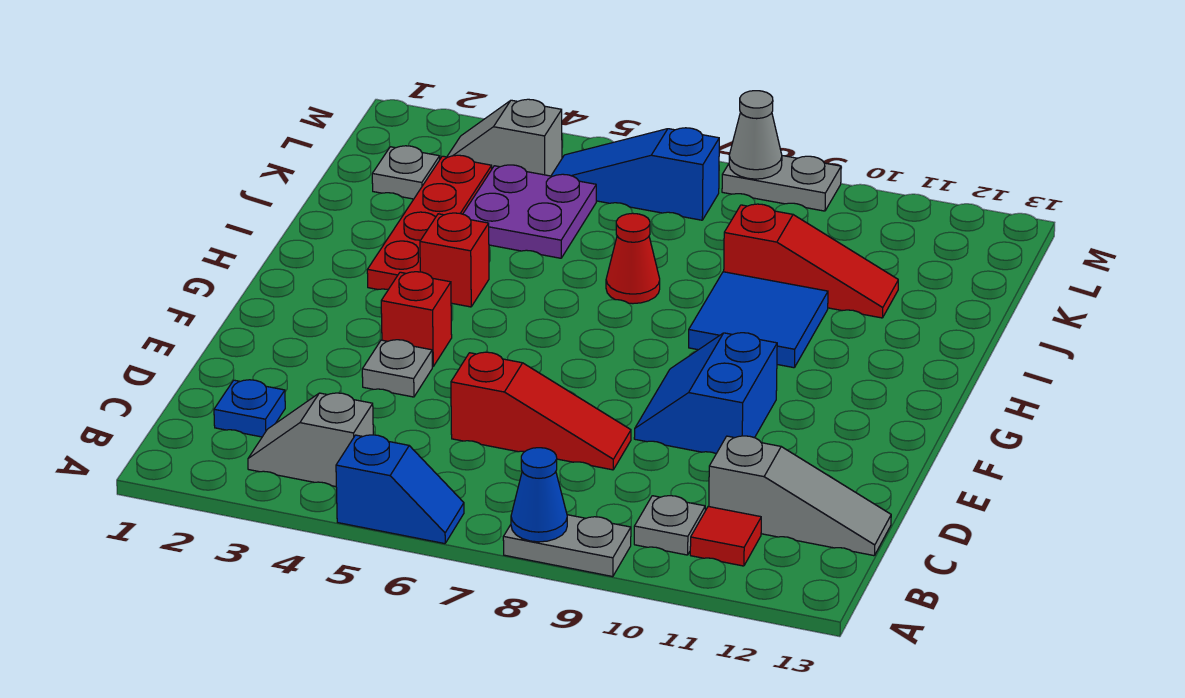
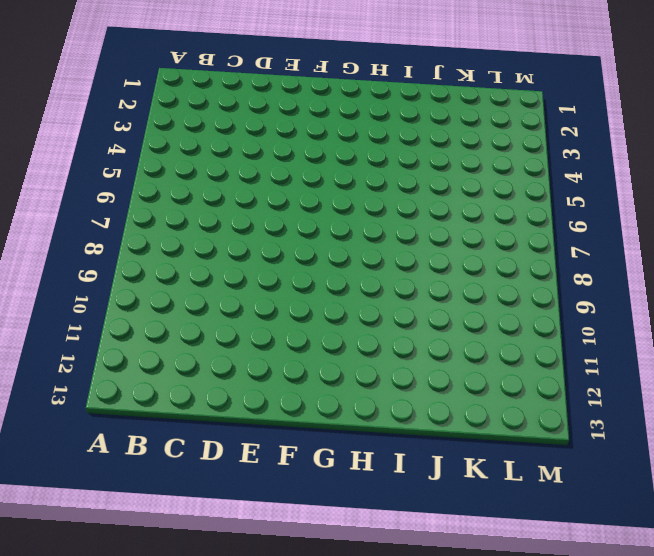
none -> blue 1x2 slope [336,435,464,544]
none -> grey 1x2 plate [503,515,631,577]
none -> grey 1x2 slope [248,393,373,486]

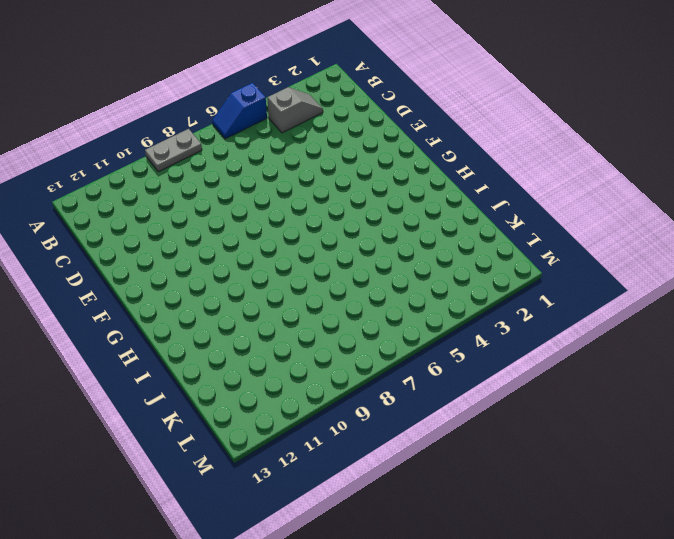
none -> grey 1x1 plate [634,496,705,555]
none -> red 1x1 tile [690,507,761,566]
none -> blue 1x1 plate [214,380,285,437]

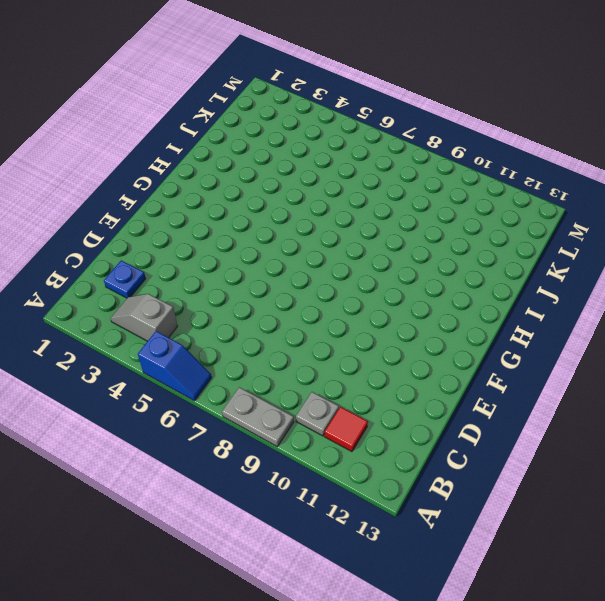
none -> grey 1x3 slope [709,436,891,556]
none -> red 1x3 slope [451,352,631,470]
none -> grey 1x1 plate [362,340,432,397]

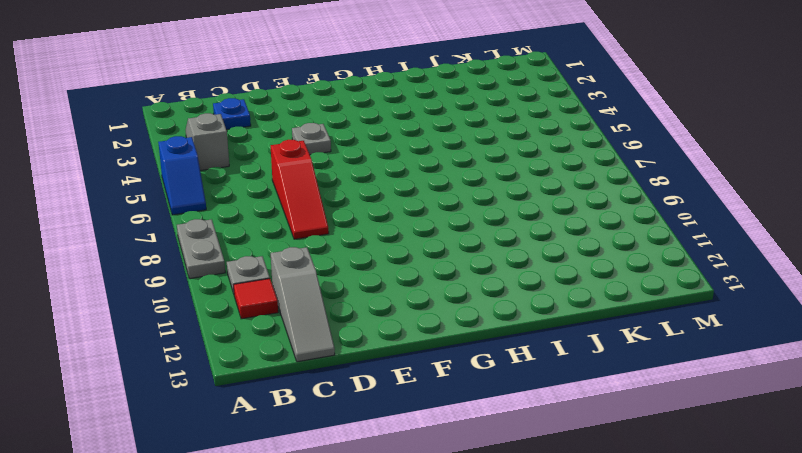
none -> blue 2x2 slope [634,333,777,454]
none -> red 1x1 brick [381,272,452,367]
none -> red 1x4 plate [367,155,492,290]

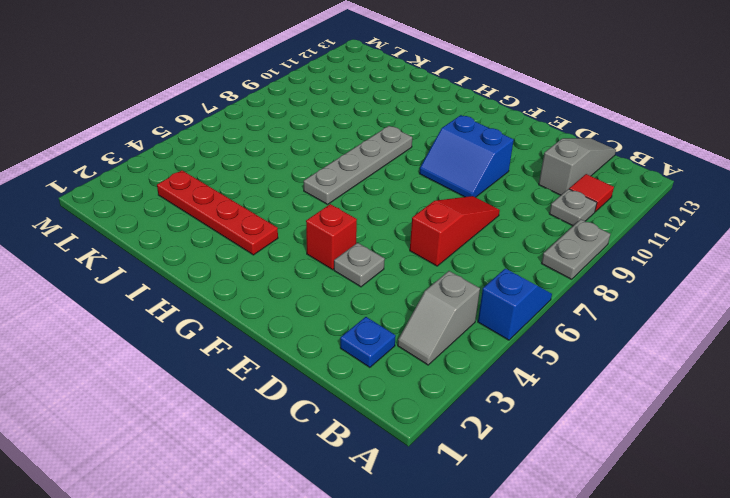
grey 1x4 plate [304,126,412,204] -> blue 2x2 tile [689,272,828,368]
none -> red 1x1 brick [420,213,489,307]
none -> red 1x1 cone [606,213,660,304]
none -> purple 2x2 plate [463,165,596,258]

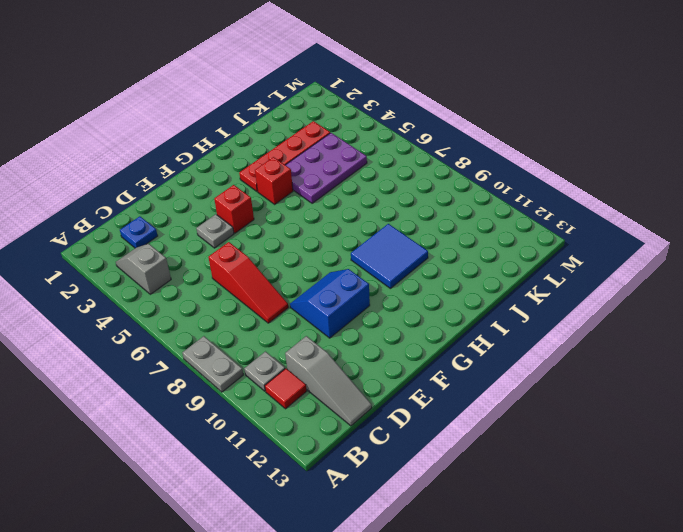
purple 2x3 plate [286,133,367,203] -> purple 2x2 plate [463,165,596,258]
none -> blue 1x2 slope [336,435,464,544]
none -> red 1x1 cone [606,213,660,304]
none -> red 1x3 slope [724,204,898,318]

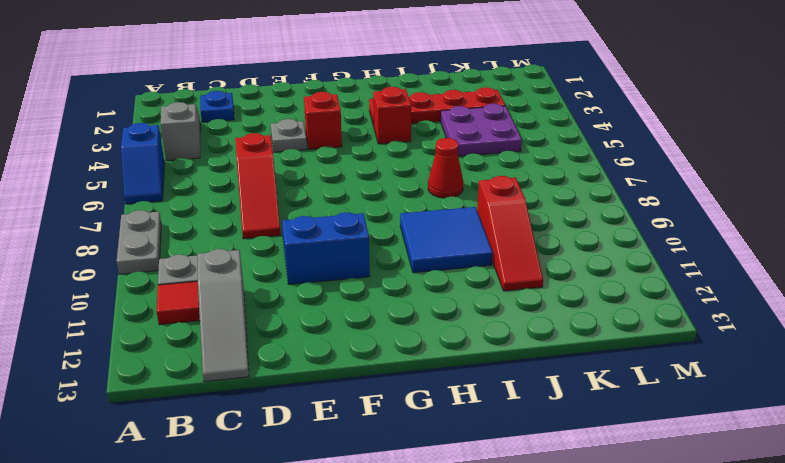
none -> grey 1x1 plate [372,146,440,199]
none -> grey 1x2 slope [447,99,562,176]
none -> blue 1x3 slope [551,128,719,220]

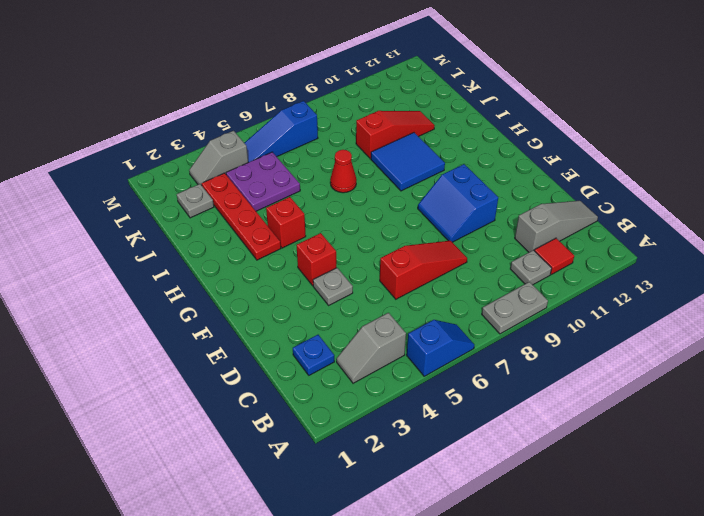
none -> grey 1x2 plate [722,156,841,211]
none -> blue 1x1 cone [511,448,567,542]
none -> grey 1x1 cone [729,91,782,179]

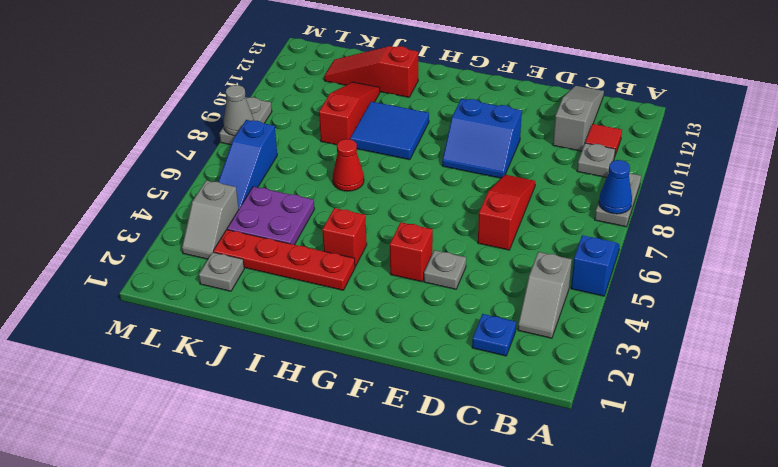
red 1x3 slope [324,46,418,97] -> none

